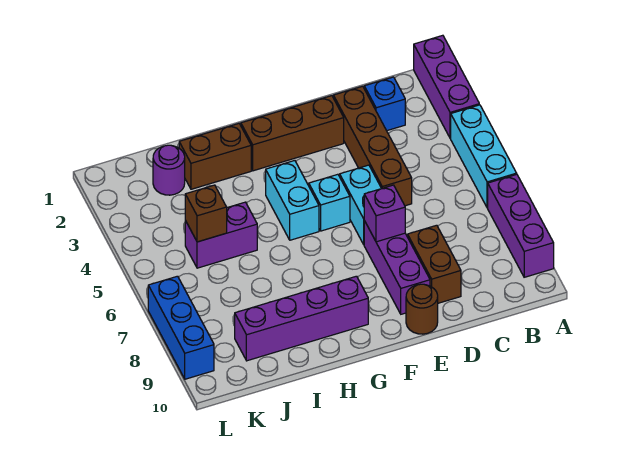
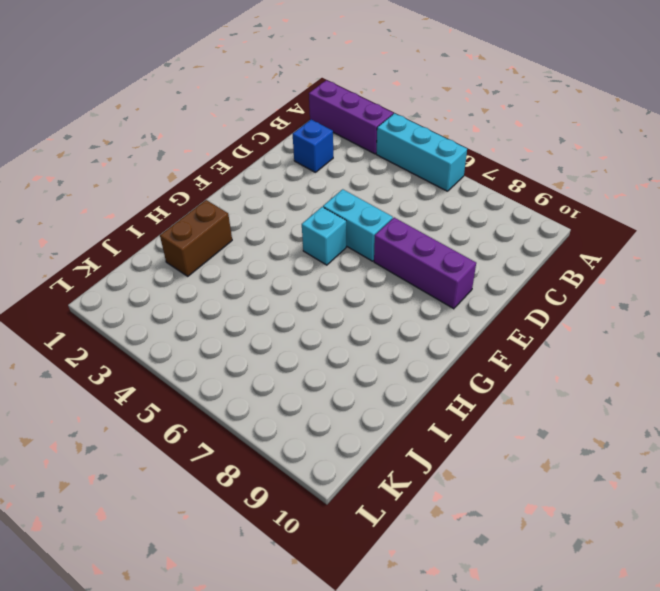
none -> purple 1x3 brick [488,174,554,277]
none -> brown 1x4 brick [333,86,412,206]
none -> brown 1x2 brick [408,225,461,303]

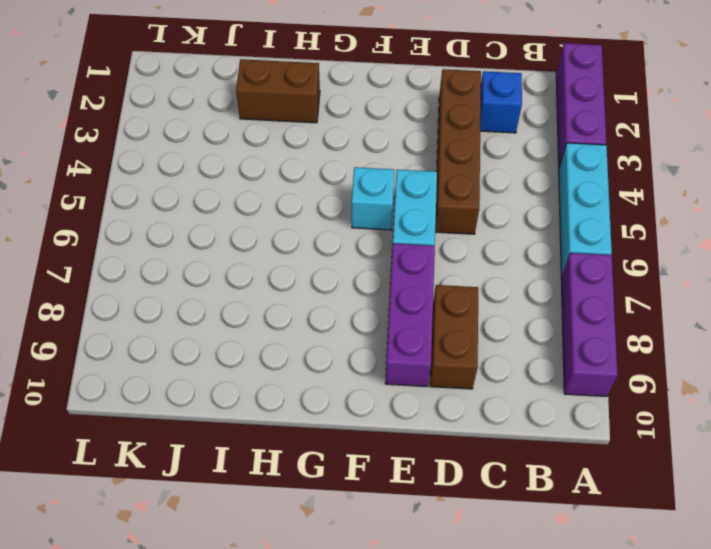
none -> brown 1x3 brick [241,96,344,171]
none -> brown 1x1 round brick [406,284,438,334]
none -> cyan 1x2 brick [266,161,319,240]

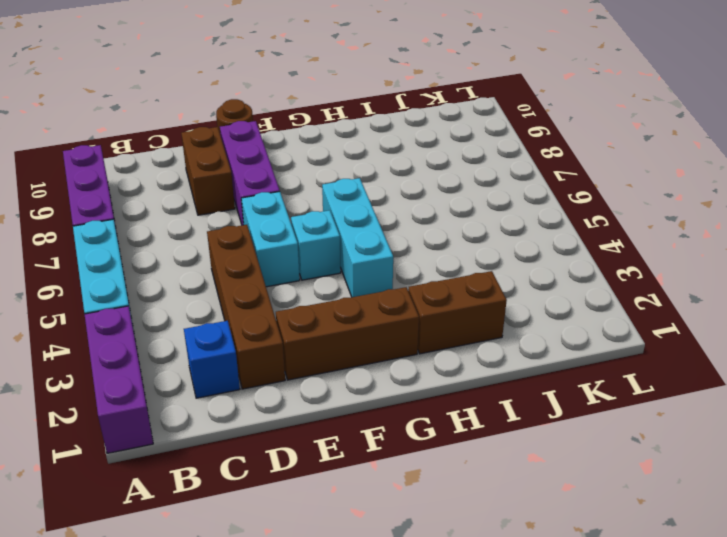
cyan 1x3 brick [322,178,393,297] -> cyan 1x2 brick [266,161,319,240]
none -> purple 1x4 brick [235,276,368,361]
none -> purple 1x2 brick [185,202,257,268]
none -> purple 1x1 round brick [153,145,185,195]

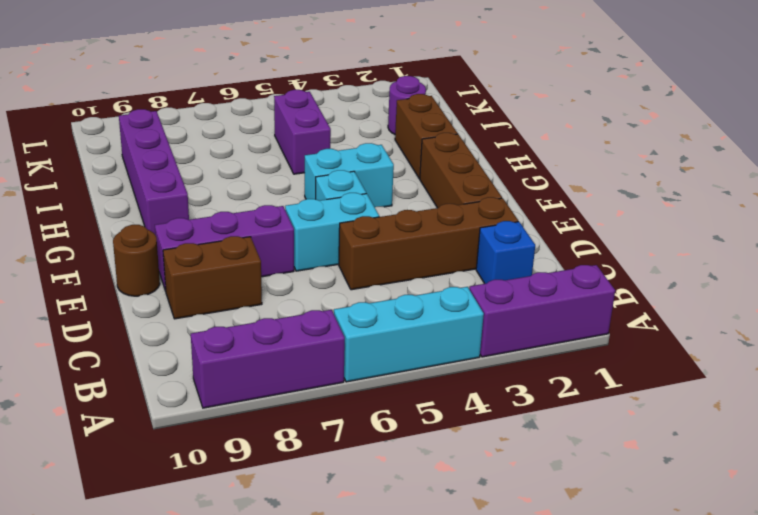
none -> blue 1x3 brick [148,276,214,379]
none -> purple 1x1 brick [364,185,405,242]
none -> brown 1x1 brick [185,185,227,242]

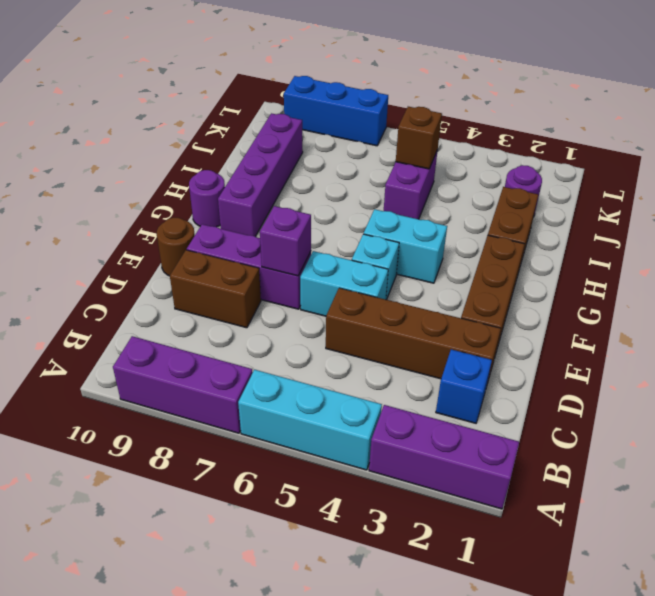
purple 1x1 round brick [189,170,225,227] -> none

